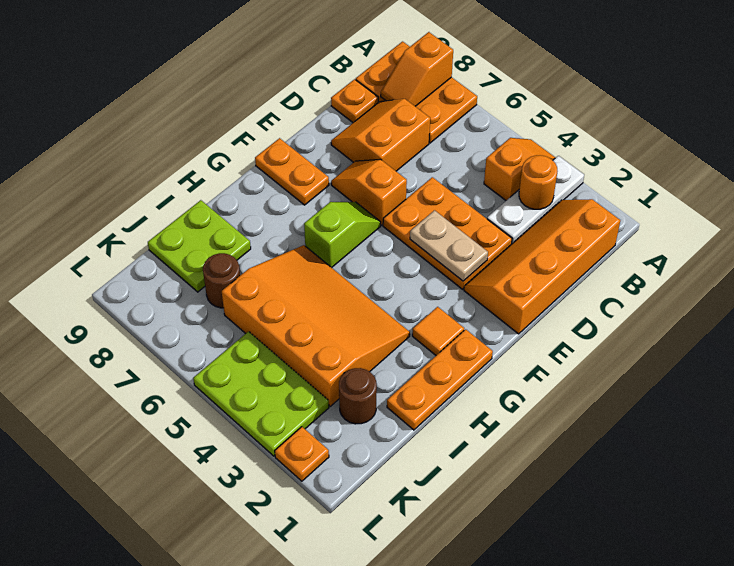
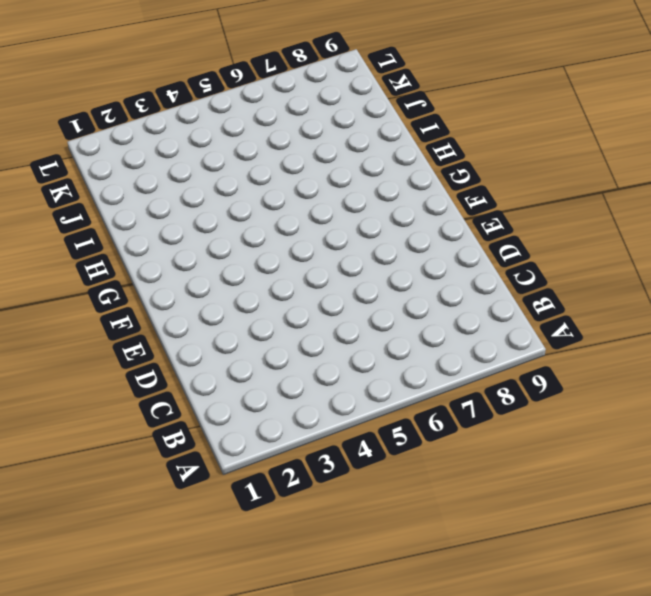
none -> white 1x3 plate [487,156,584,243]
none -> orange 1x2 slope [484,138,555,200]
none -> orange 2x3 plate [356,42,477,143]

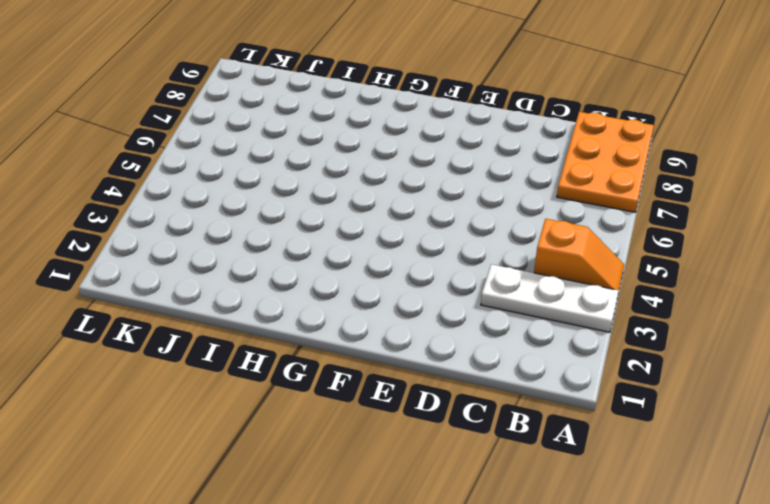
none -> orange 2x4 slope [464,199,620,334]
none -> orange 2x2 slope [331,99,430,171]
none -> orange 1x1 plate [331,79,378,123]

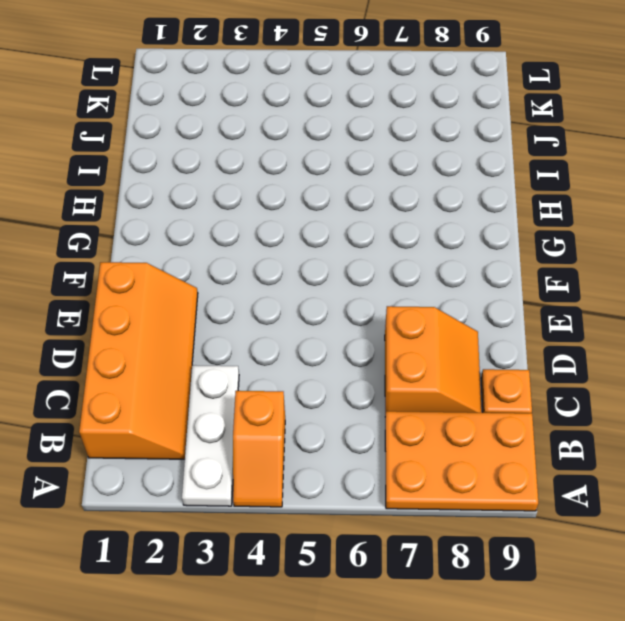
none -> orange 2x3 plate [383,177,512,289]
none -> orange 1x2 slope [331,160,407,225]
none -> lime 1x2 slope [304,202,381,268]

